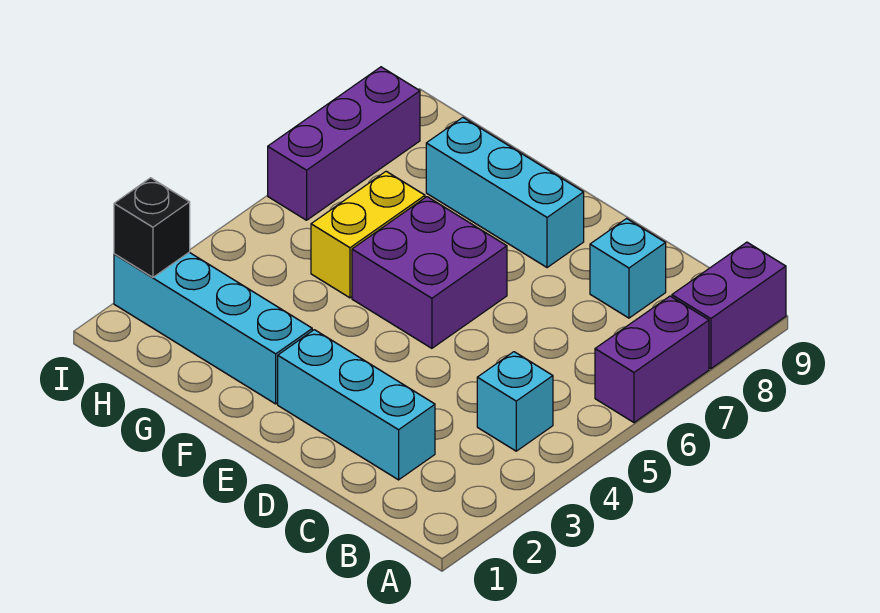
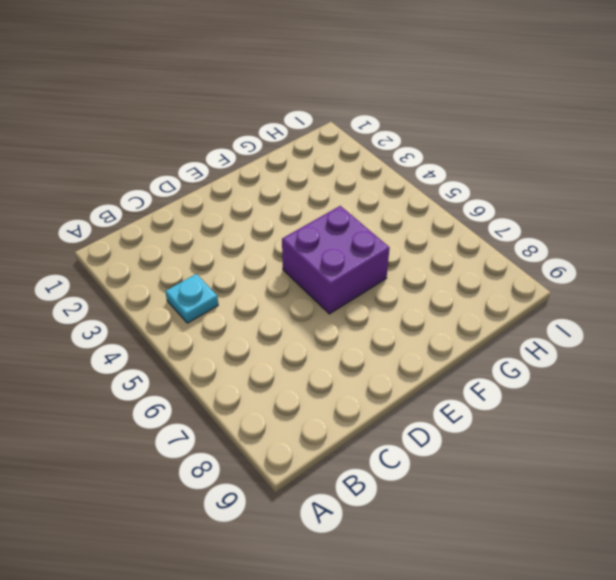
cyan 1x1 plate [165,274,218,323] -> cyan 1x1 brick [477,352,553,451]
none -> purple 1x2 brick [595,296,709,423]
none -> purple 1x2 brick [672,242,786,369]

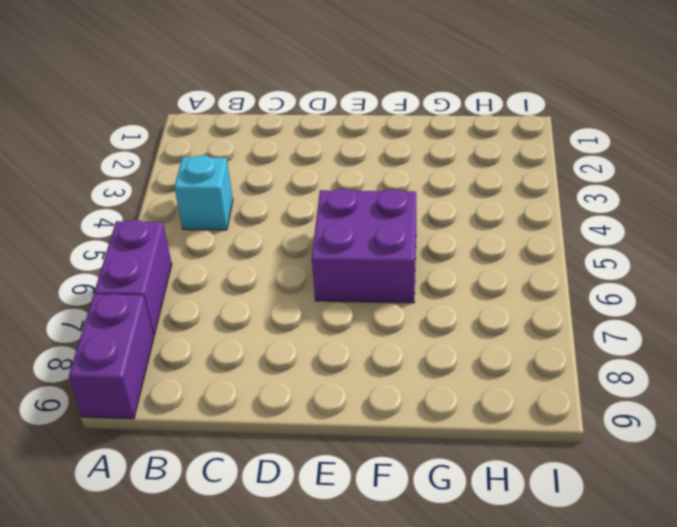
none -> cyan 1x3 brick [278,330,435,480]
none -> cyan 1x1 brick [590,219,666,318]

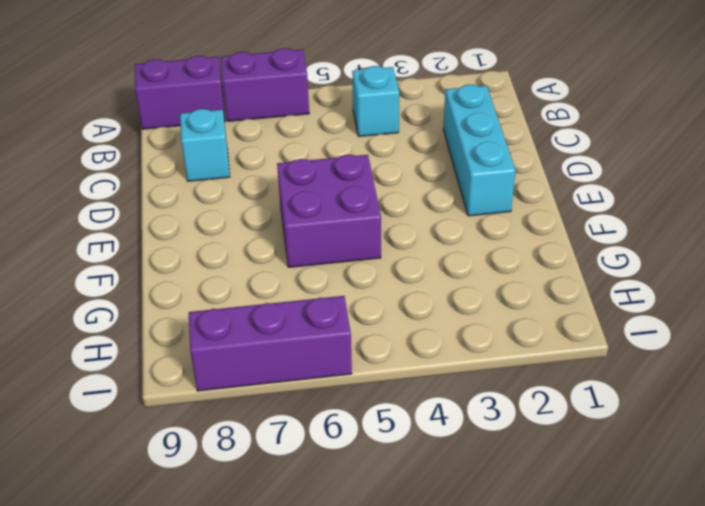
none -> cyan 1x3 brick [426,118,584,268]
none -> cyan 1x4 brick [114,252,312,404]

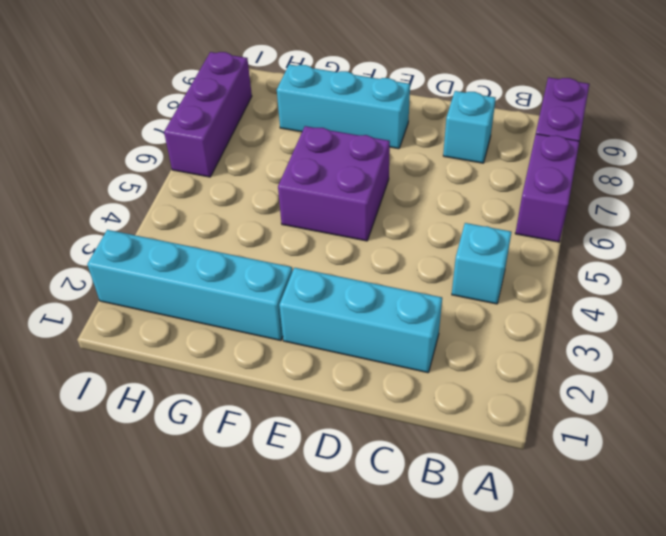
none -> yellow 1x2 brick [311,171,425,298]
none -> black 1x1 brick [114,178,190,277]

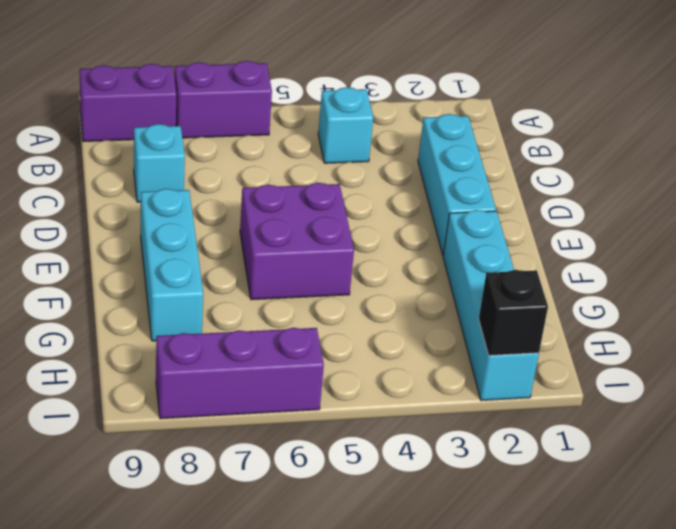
none -> yellow 1x2 brick [311,171,425,298]

